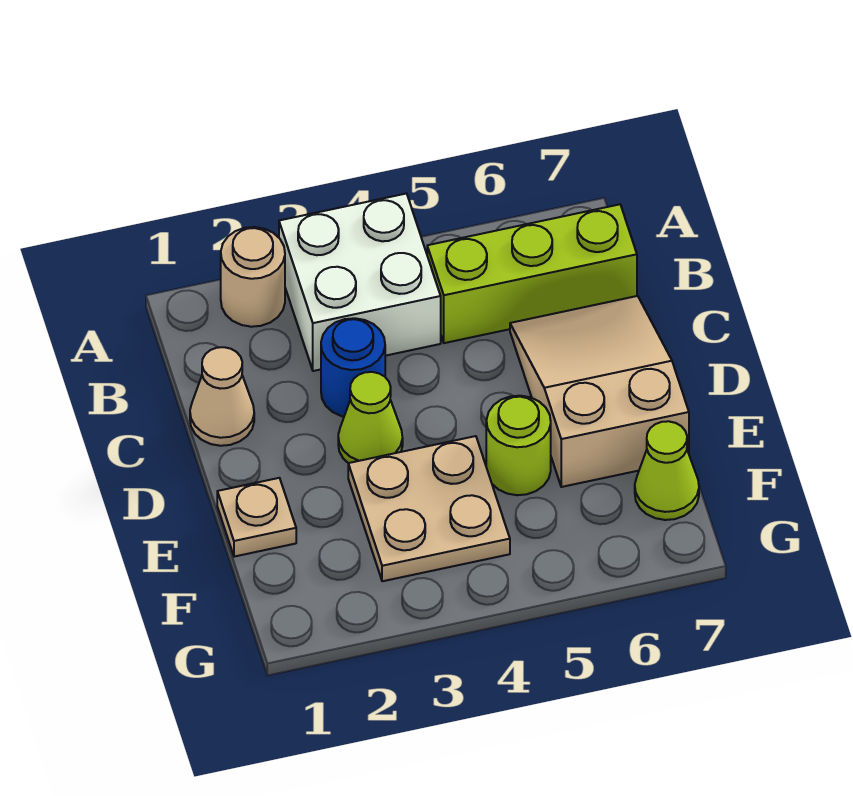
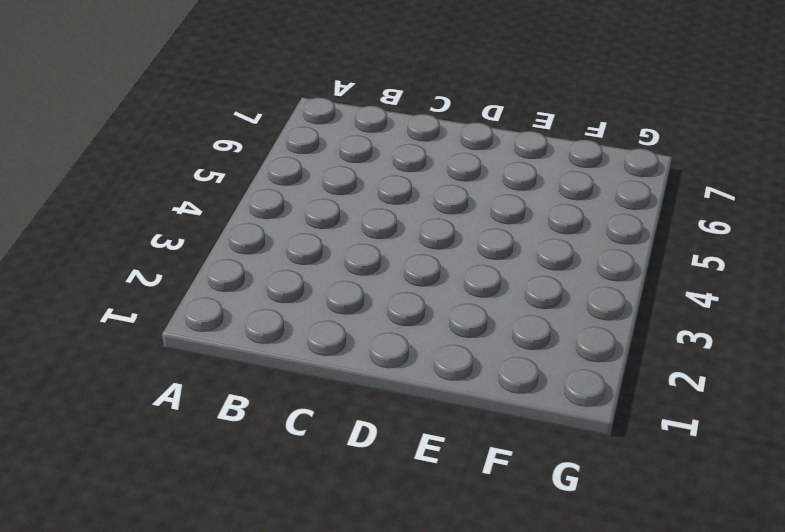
none -> tan 1x1 round brick [221,227,285,327]
none -> white 2x2 brick [279,194,441,371]

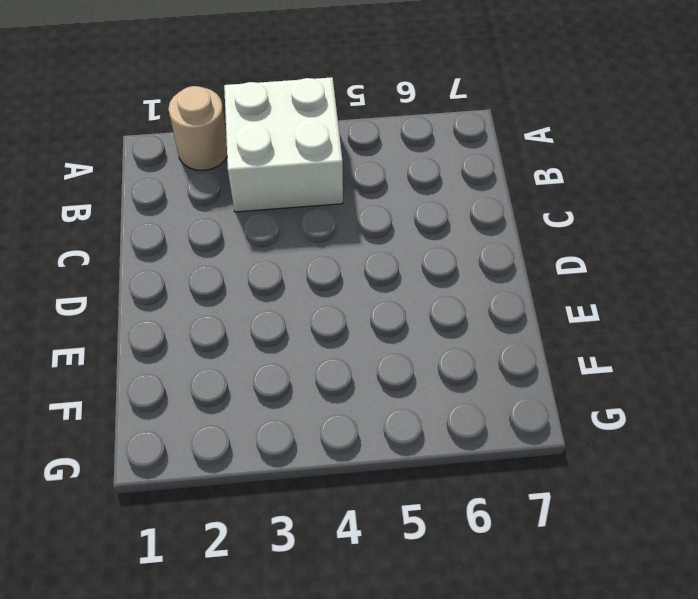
none -> lime 1x3 brick [427,204,637,343]
none -> tan 1x1 cone [190,347,254,446]

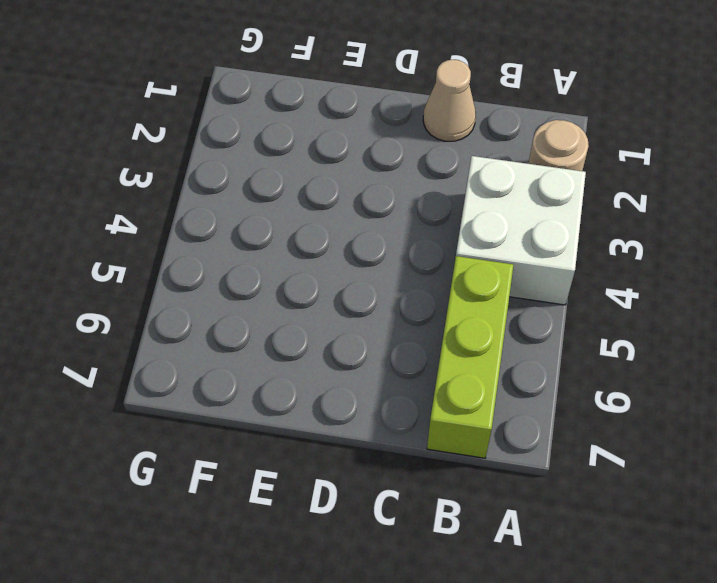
none -> blue 1x1 round brick [321,318,385,417]
none -> tan 2x3 slope [510,296,689,487]

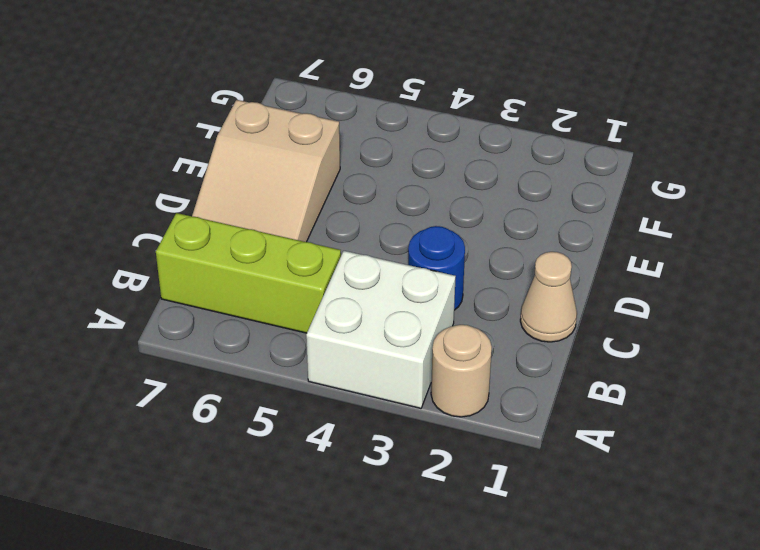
none -> lime 1x1 cone [338,372,403,463]
none -> tan 1x1 plate [217,478,296,557]

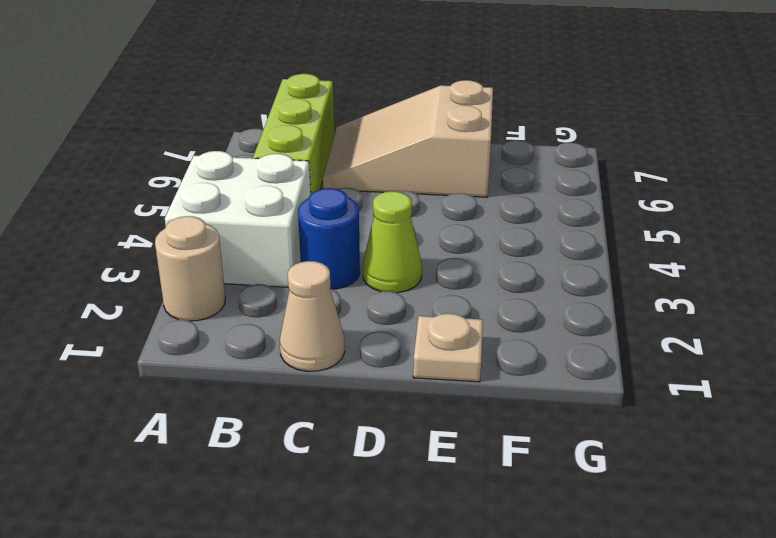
none -> tan 2x2 plate [348,436,510,581]
none -> lime 1x1 round brick [486,396,551,495]

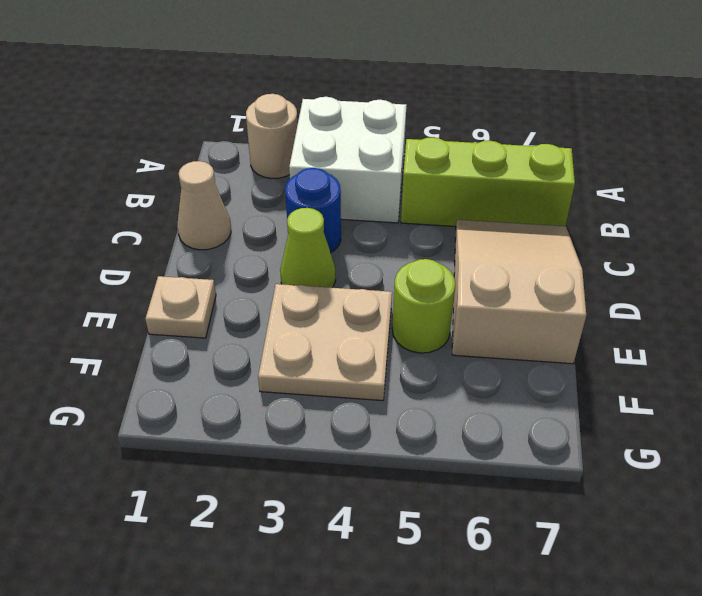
none -> lime 1x1 cone [635,421,699,520]

